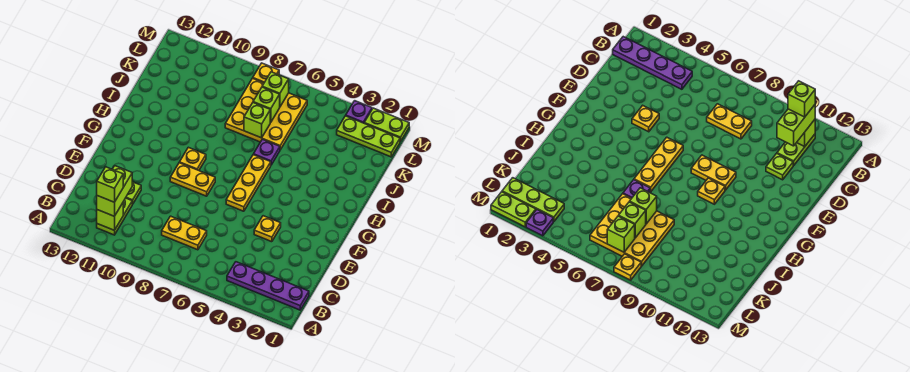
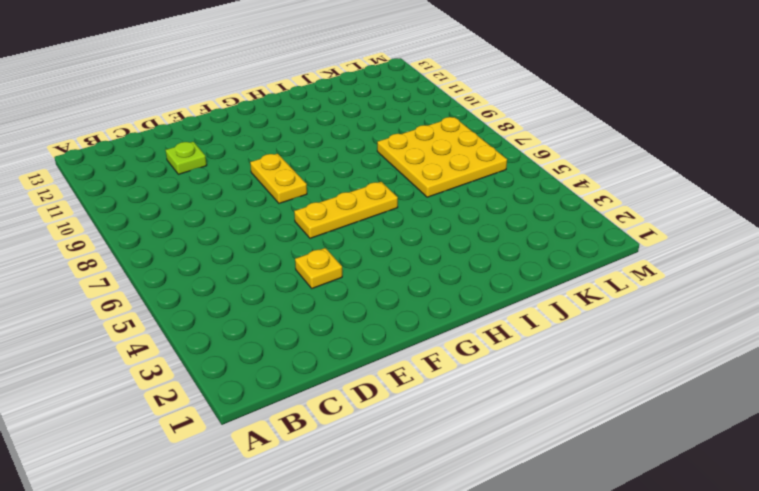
none -> purple 1x4 plate [227,262,309,310]
none -> lime 1x2 plate [97,198,132,235]
none -> yellow 1x2 plate [162,216,207,250]

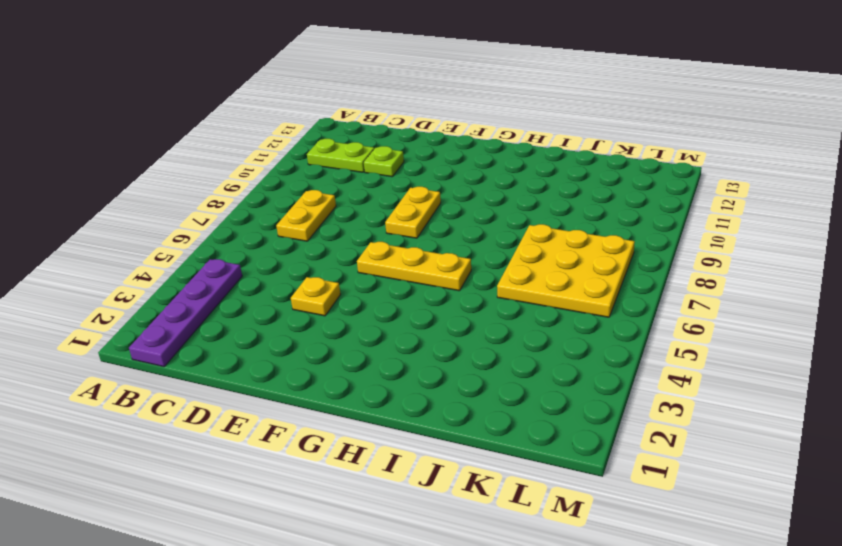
none -> yellow 1x1 plate [180,147,206,170]
none -> purple 1x1 plate [254,139,280,165]
none -> lime 1x3 plate [337,116,400,157]

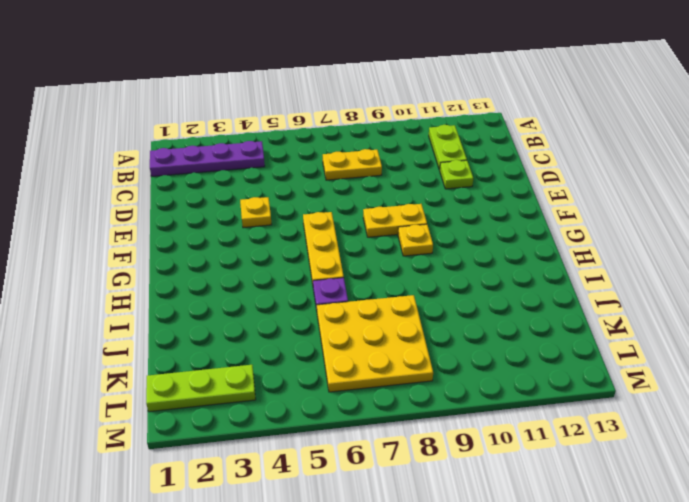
none -> lime 1x2 plate [364,108,409,142]
none -> purple 1x1 plate [346,101,372,123]
none -> yellow 1x1 plate [253,63,279,83]

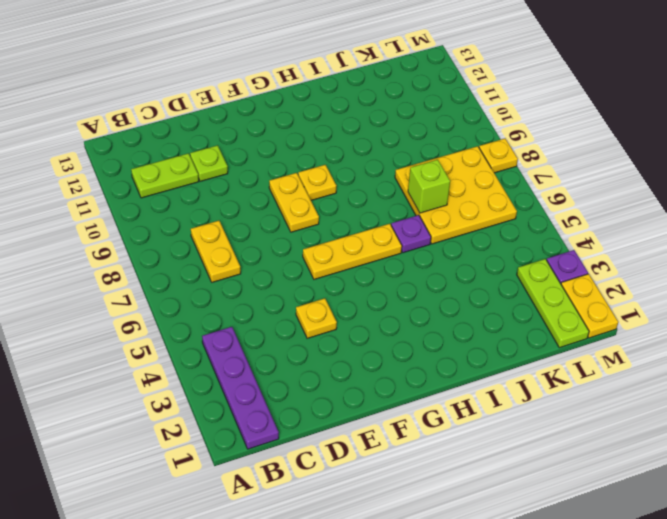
yellow 1x2 plate [561,274,618,338] -> lime 1x2 plate [364,108,409,142]
none -> lime 1x1 brick [97,203,123,231]
none -> lime 1x1 brick [253,87,280,123]
none -> lime 1x1 brick [262,72,289,106]

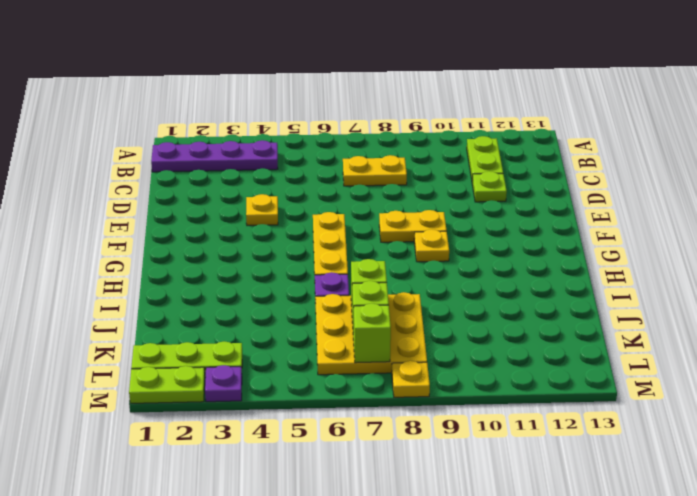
none -> lime 1x1 brick [97,203,123,231]
none -> lime 1x2 brick [97,166,132,216]
none -> lime 1x1 brick [97,167,123,202]

